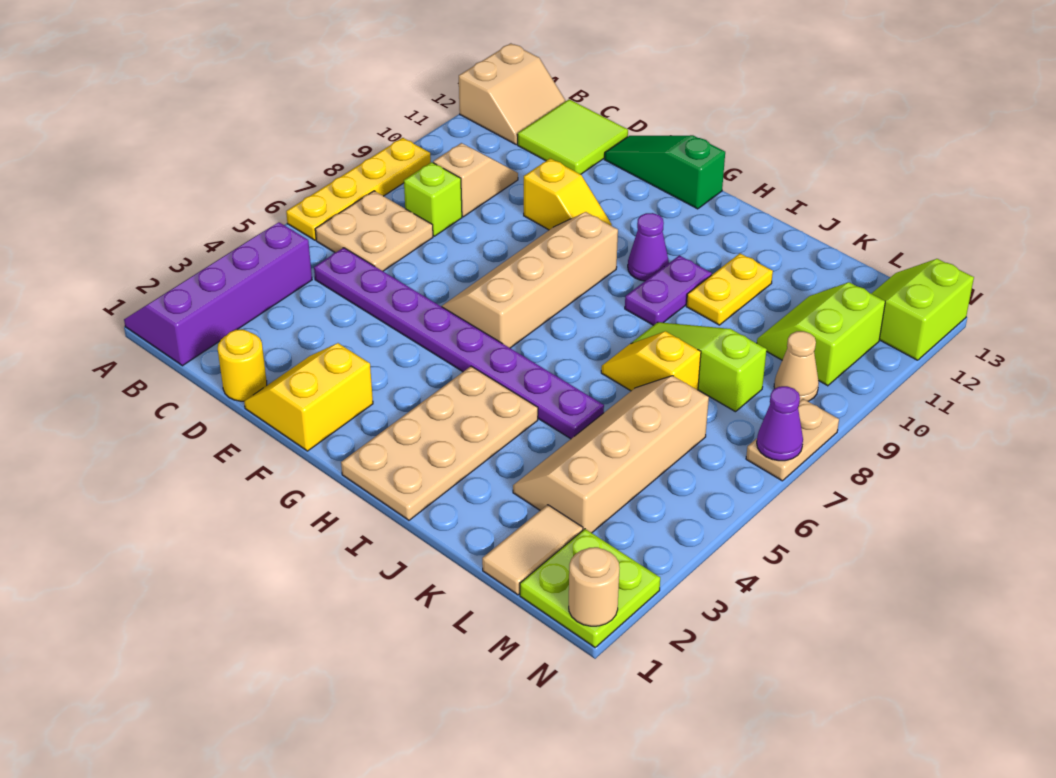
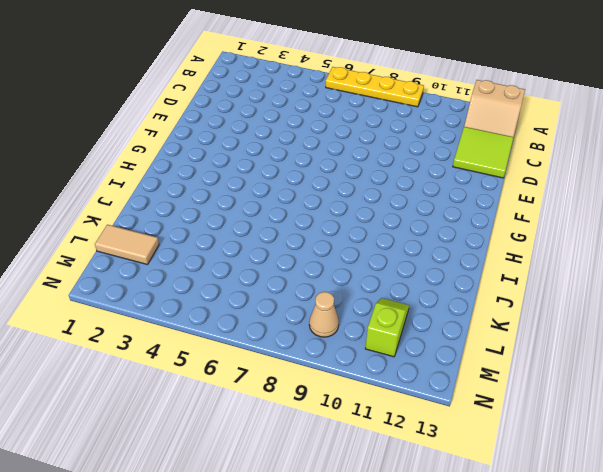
lime 1x2 slope [365,298,409,357] -> lime 2x2 slope [757,282,885,386]
none -> purple 2x4 slope [124,222,312,366]
none -> tan 2x2 plate [315,191,433,271]
none -> purple 1x8 plate [314,248,604,439]

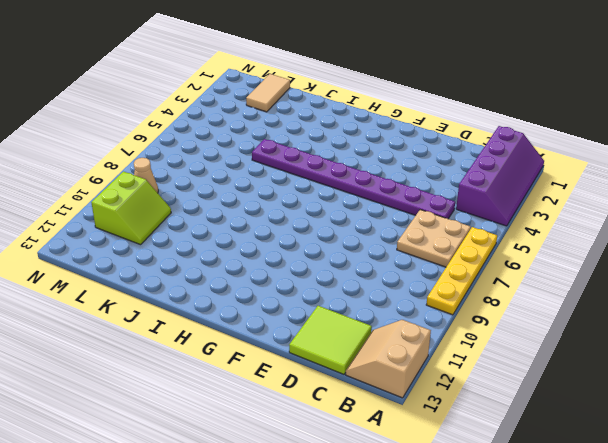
none -> lime 1x1 brick [404,162,462,236]
none -> tan 1x2 slope [433,143,518,217]
none -> yellow 1x1 round brick [218,330,267,401]

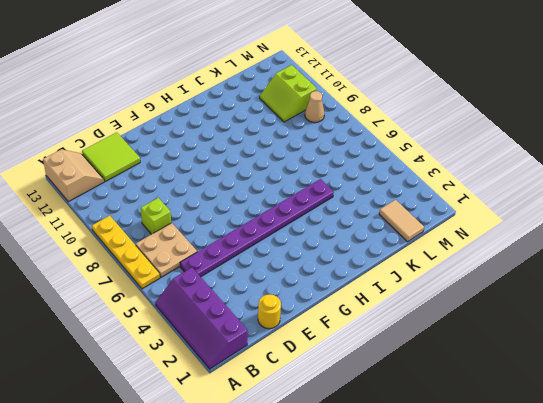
none -> tan 1x2 slope [433,143,518,217]
none -> yellow 2x2 slope [244,343,373,451]
none -> yellow 1x2 slope [524,158,612,230]

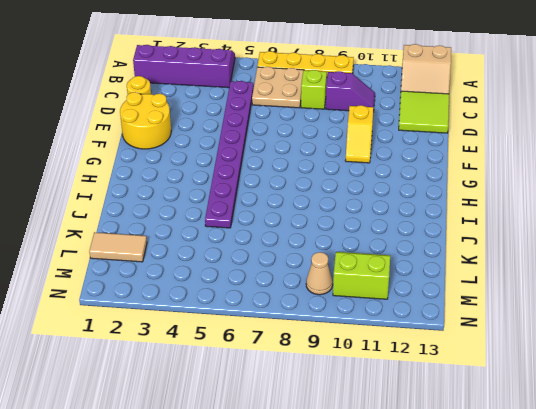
purple 1x2 slope [326,71,375,112] -> tan 1x2 slope [433,143,518,217]
yellow 2x2 round brick [120,92,171,149] -> yellow 2x2 slope [244,343,373,451]
none -> green 1x3 slope [604,135,725,209]
none -> tan 2x4 slope [441,212,618,348]
none -> tan 2x4 plate [341,366,538,520]

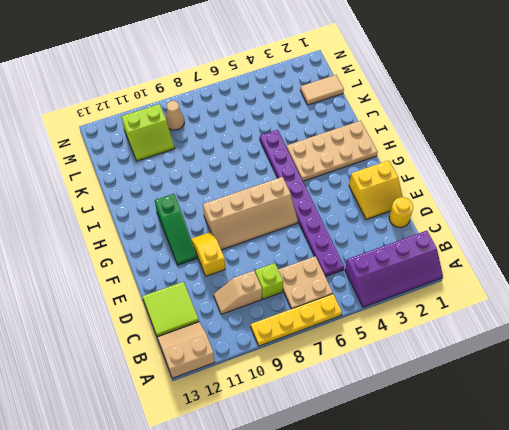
green 1x3 slope [155,194,197,265] -> green 1x3 slope moved to [604,135,725,209]
none -> purple 1x1 cone [628,213,669,281]
none -> purple 1x2 plate [625,255,712,325]
none -> yellow 1x2 slope [601,331,701,391]

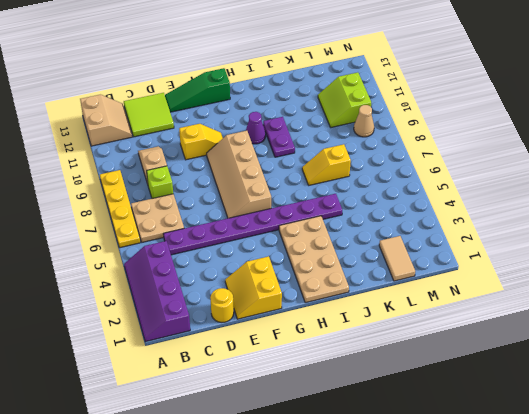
none -> lime 1x3 slope [632,322,767,412]
none -> yellow 1x2 plate [687,253,773,325]
none -> tan 2x4 slope [513,376,709,533]

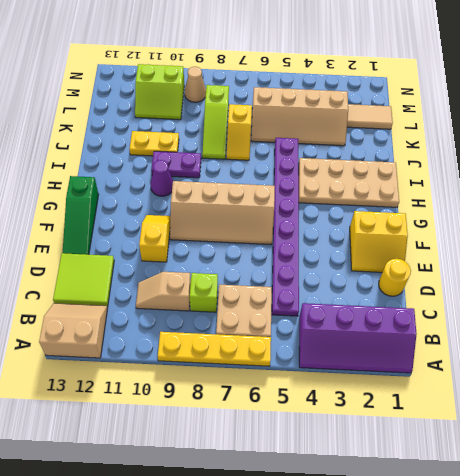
none -> lime 2x2 plate [520,529,660,647]
none -> lime 2x2 slope [871,259,974,360]
none -> tan 1x2 plate [746,399,839,481]

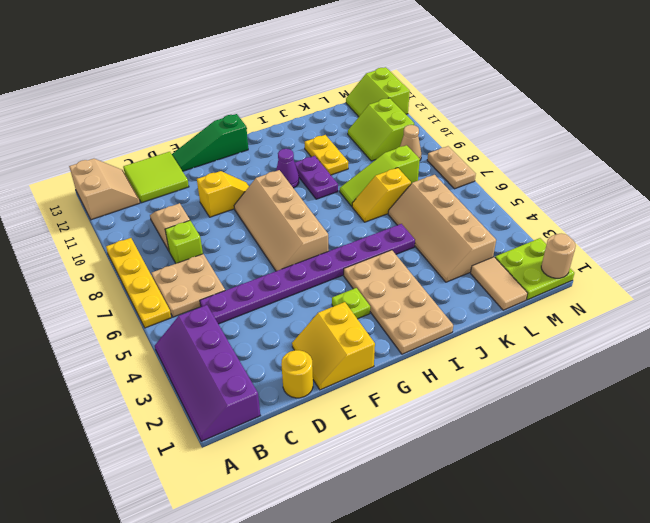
lime 1x1 plate [332,288,370,319] -> none
none -> purple 1x1 cone [757,386,803,461]

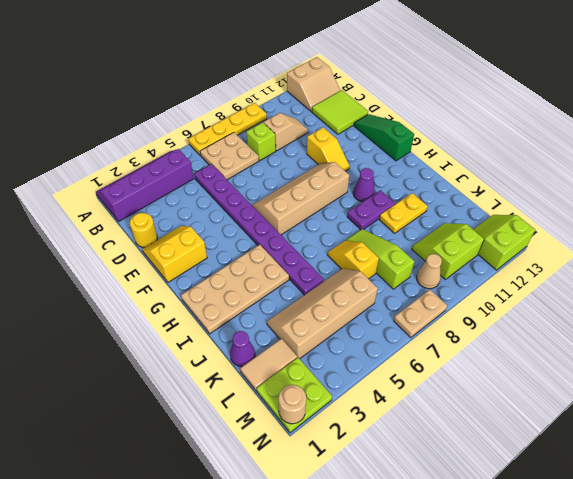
purple 1x1 cone [230,331,255,367] -> purple 1x1 cone moved to [757,386,803,461]

